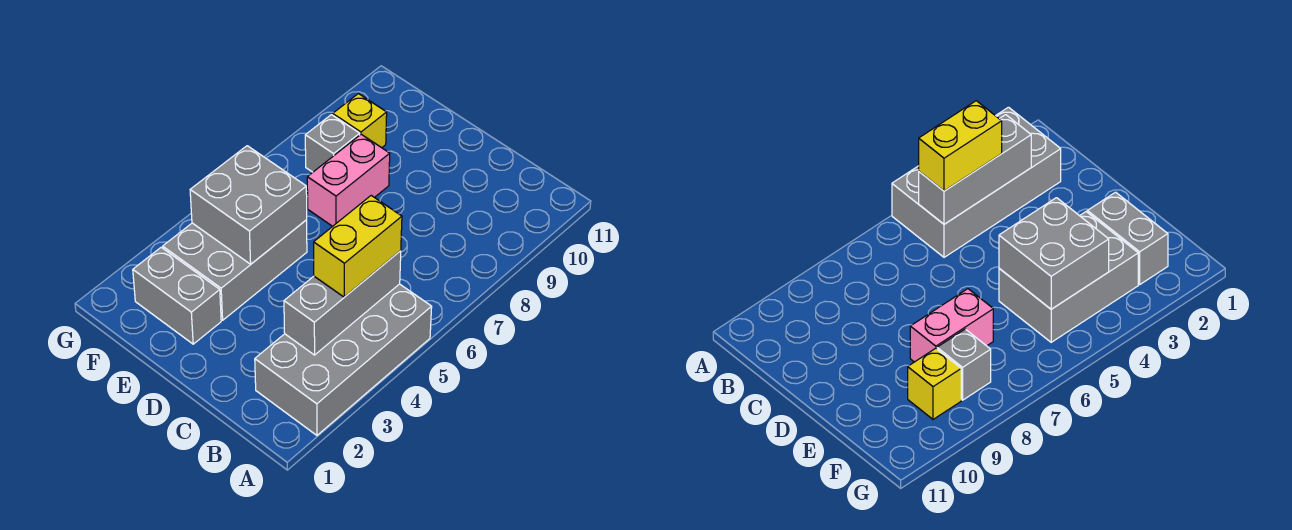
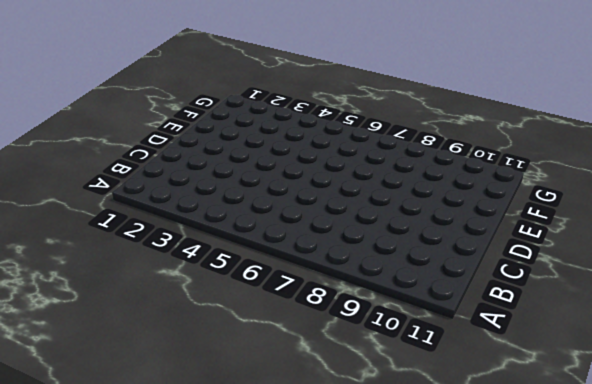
none -> grey 2x4 brick [255,284,432,435]
none -> grey 1x2 brick [133,247,221,344]

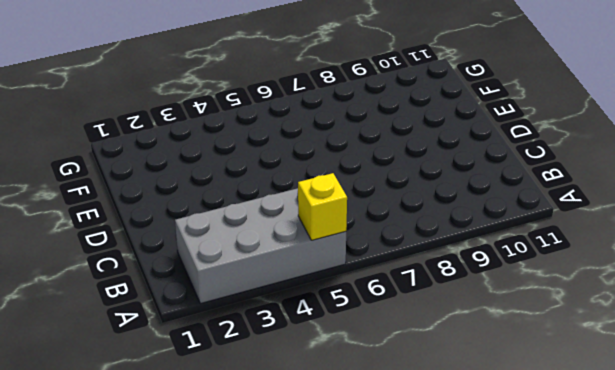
yellow 1x1 brick [298,173,347,240] -> yellow 1x1 brick moved to [333,94,387,148]
none -> grey 1x2 brick [133,247,221,344]
none -> grey 2x3 brick [163,220,307,320]

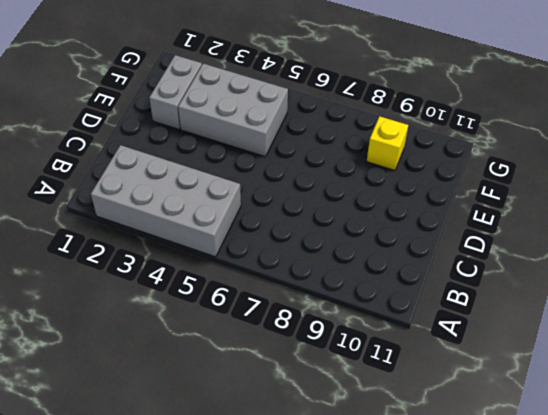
none -> pink 1x2 brick [307,134,390,226]
none -> grey 1x1 brick [305,115,360,172]

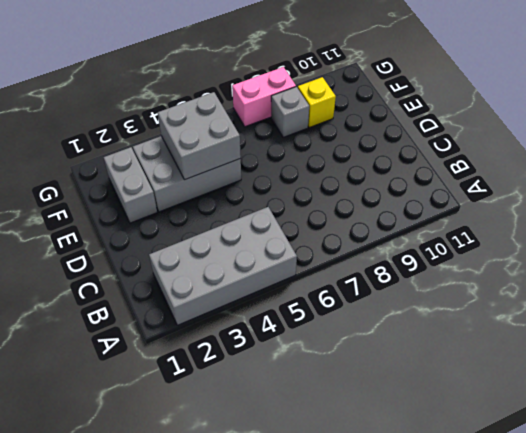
pink 1x2 brick [232,67,296,127] -> pink 1x2 brick moved to [307,134,390,226]
none -> grey 1x3 brick [284,251,401,355]
none -> yellow 1x2 brick [314,196,402,297]

